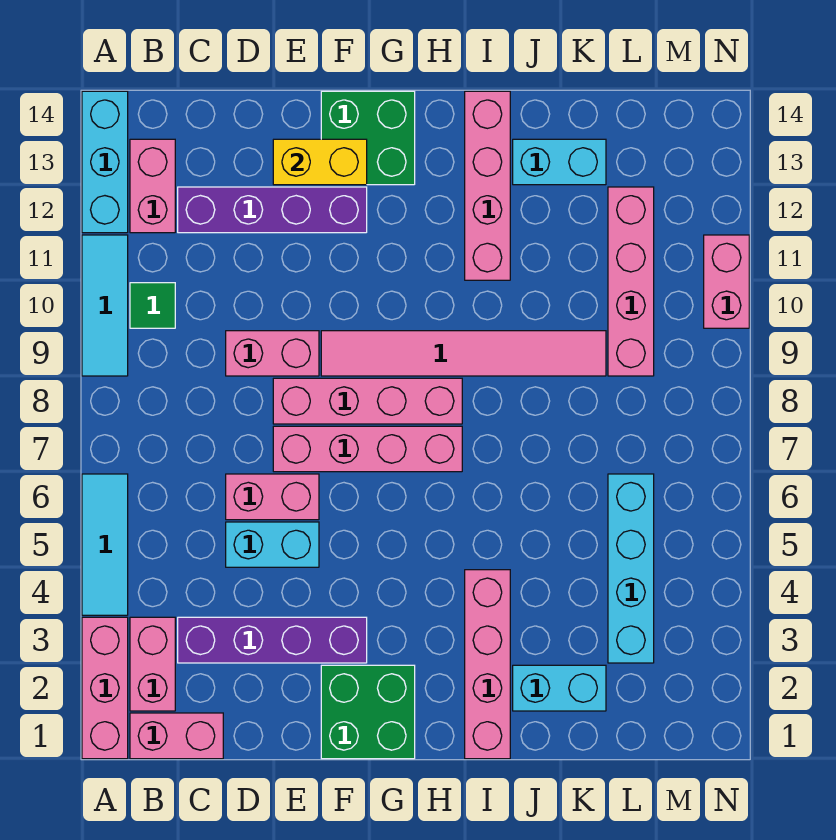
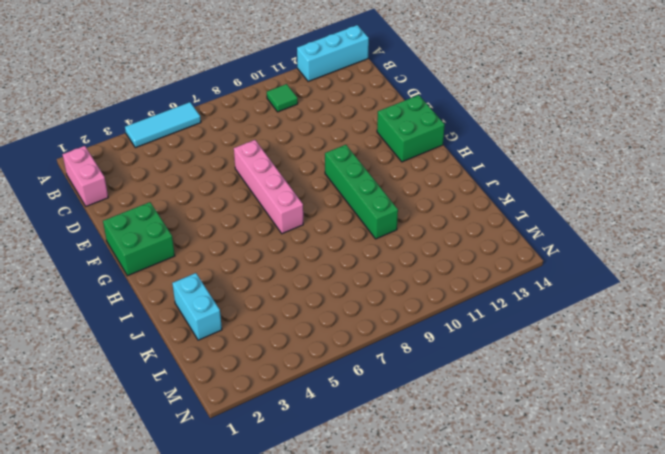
green 1x4 brick [325,145,398,239] -> none
none -> pink 1x3 brick [82,617,128,759]
none -> cyan 1x3 tile [82,235,128,376]
none -> pink 1x2 brick [130,617,175,711]

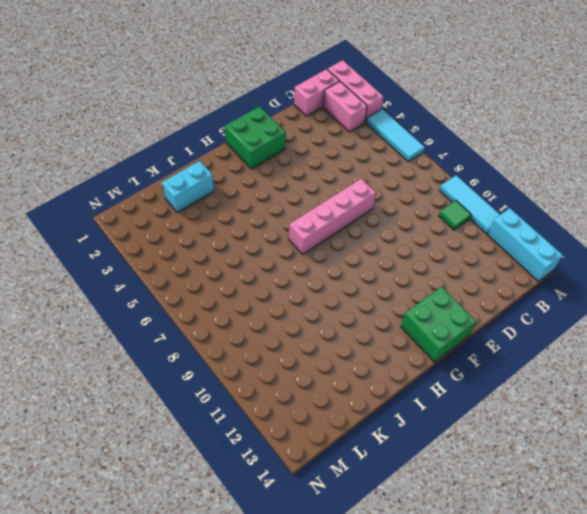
none -> pink 1x2 brick [130,139,175,233]
none -> purple 1x4 brick [178,617,367,663]
none -> purple 1x4 brick [178,187,367,233]

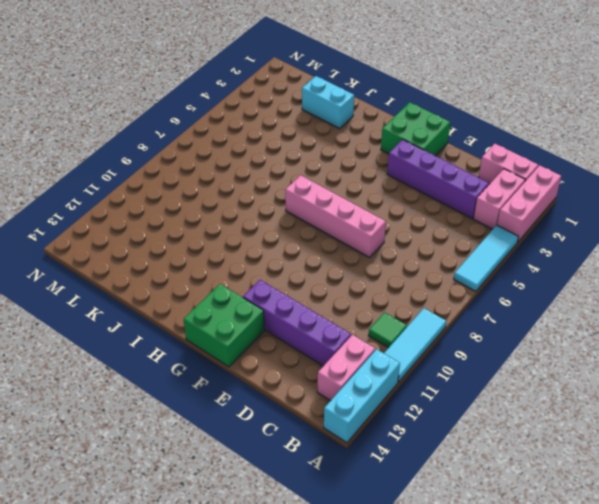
none -> cyan 1x2 brick [226,522,319,567]
none -> pink 1x2 brick [226,474,319,520]
none -> pink 1x2 brick [226,331,319,376]

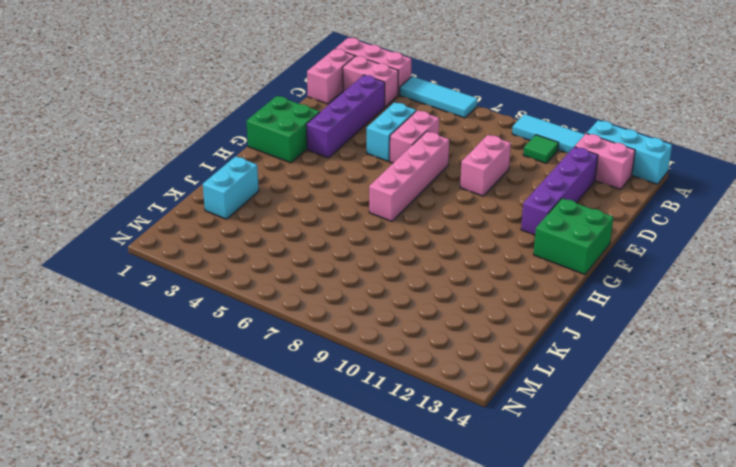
none -> pink 1x4 brick [273,378,462,424]
none -> pink 1x6 tile [321,331,606,376]
none -> pink 1x4 brick [465,570,510,759]

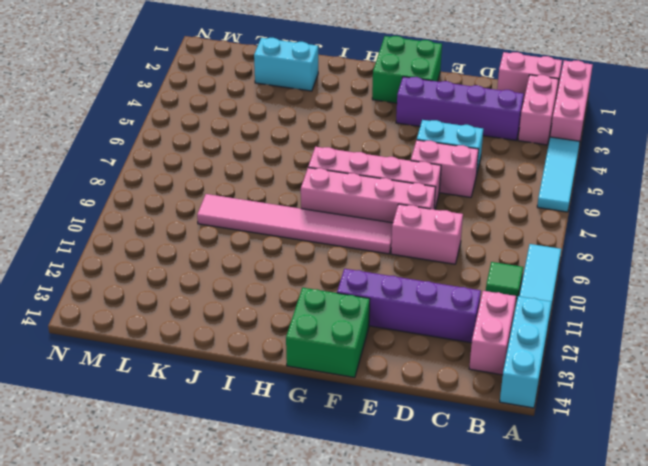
none -> pink 1x4 brick [465,570,510,759]
none -> pink 1x4 brick [465,91,510,280]
none -> cyan 1x2 brick [513,139,606,185]

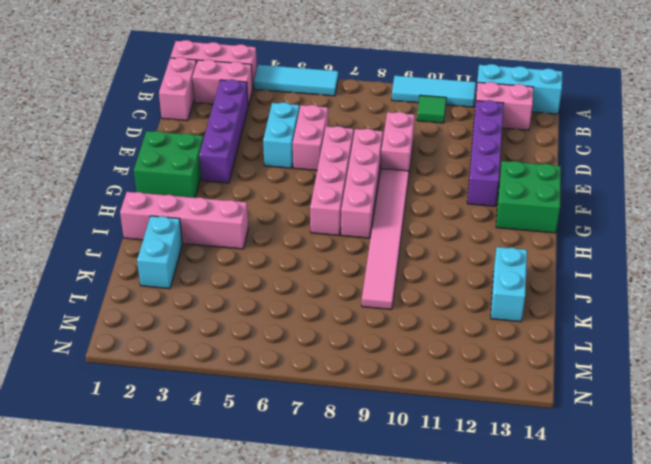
none -> pink 1x4 brick [465,91,510,280]
none -> cyan 1x4 brick [608,474,654,663]
none -> pink 1x4 brick [608,187,654,376]

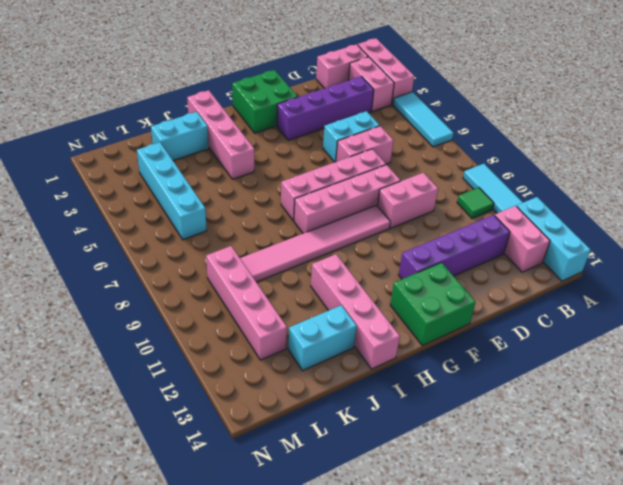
none -> pink 1x2 brick [704,235,749,328]
none -> yellow 1x2 brick [273,139,367,185]

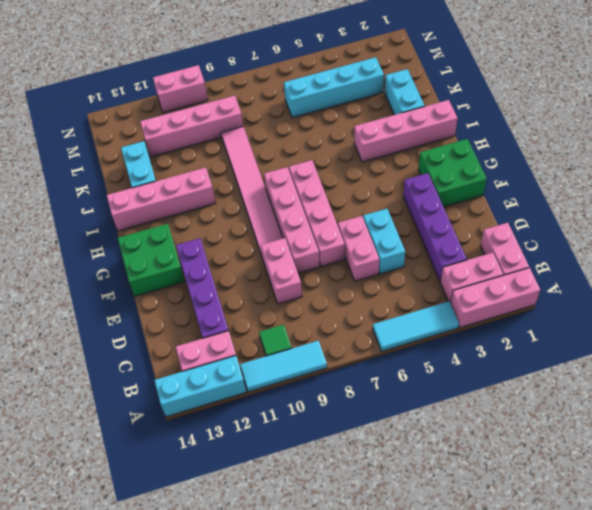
none -> yellow 1x2 brick [273,139,367,185]

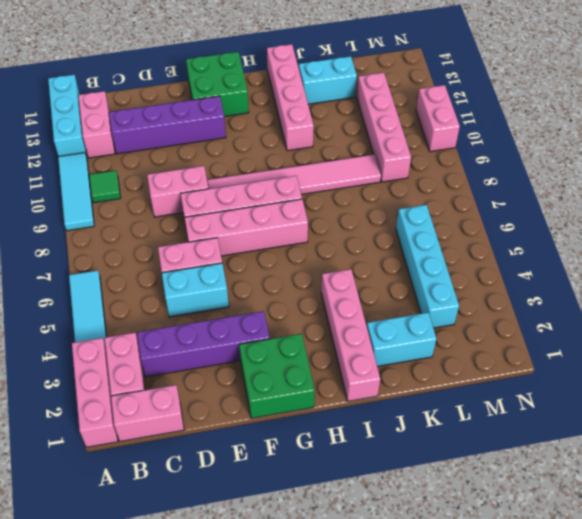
none -> yellow 1x2 brick [273,139,367,185]

